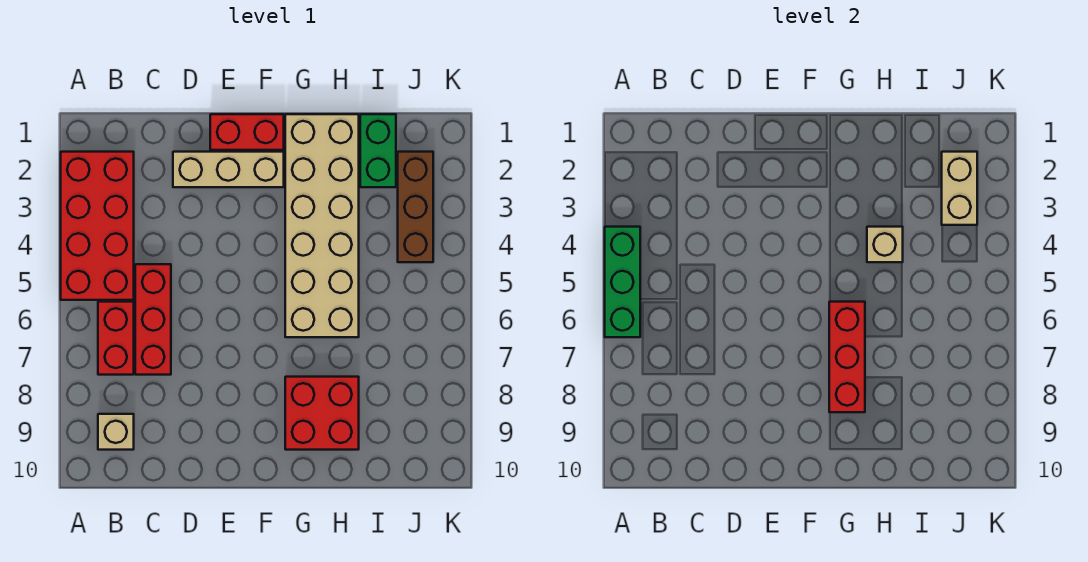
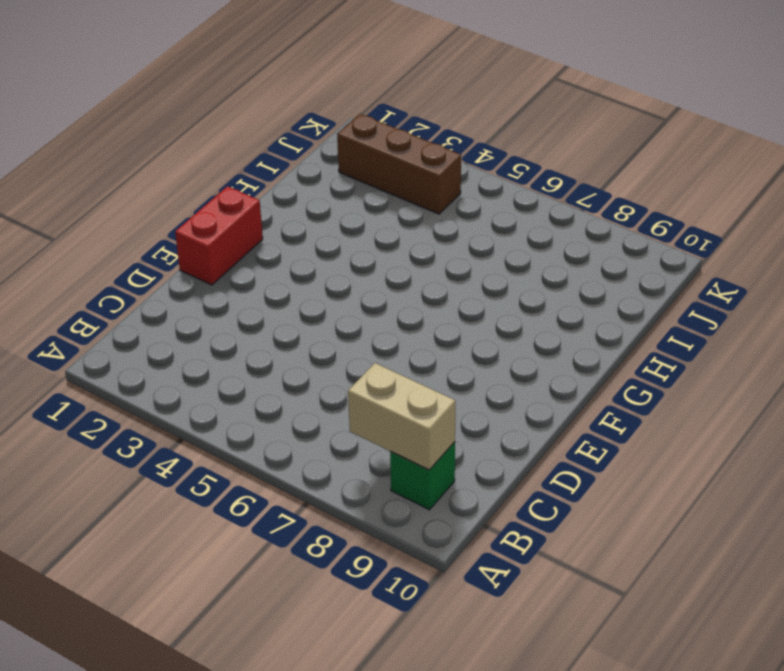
tan 1x2 brick [348,363,455,470] -> tan 1x2 brick moved to [942,152,977,225]
green 1x1 brick [390,442,455,510] -> tan 1x1 brick [98,414,134,450]
none -> red 2x4 brick [61,152,134,300]
none -> red 1x2 brick [98,302,134,375]
none -> red 1x3 brick [135,264,171,375]

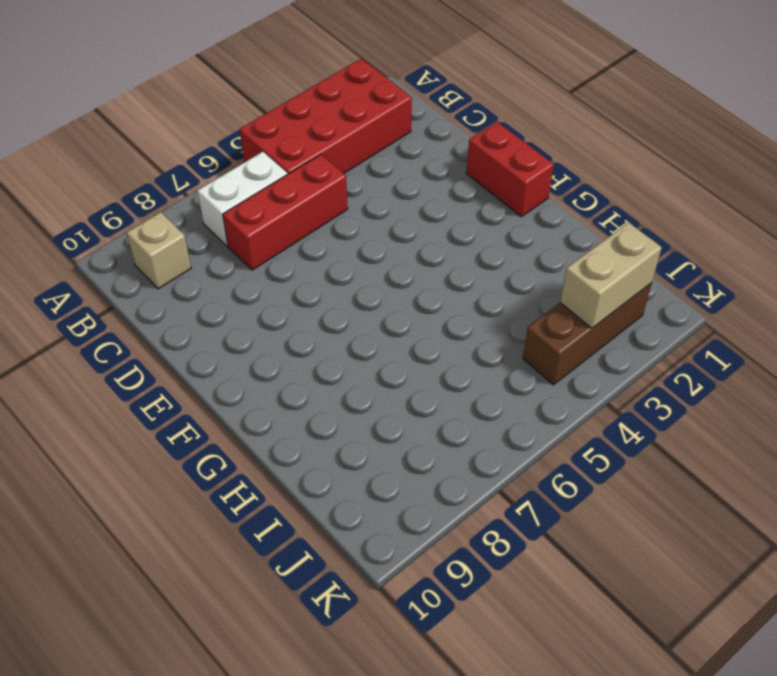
white 1x2 brick [198,152,287,246] -> red 1x2 brick [98,302,134,375]
none -> tan 1x3 brick [173,152,284,187]
none -> tan 2x6 brick [285,114,359,337]
none -> red 2x2 brick [285,377,359,450]

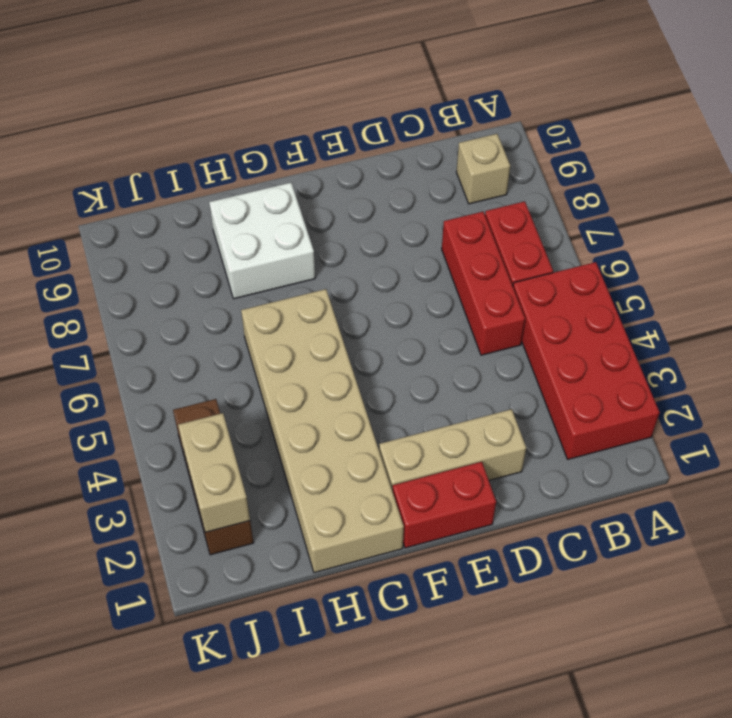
white 2x2 brick [209,183,315,299] -> red 2x2 brick [285,377,359,450]
none -> green 1x2 brick [360,114,396,187]
none -> green 1x3 brick [605,227,640,337]
none -> red 1x3 brick [829,302,865,412]

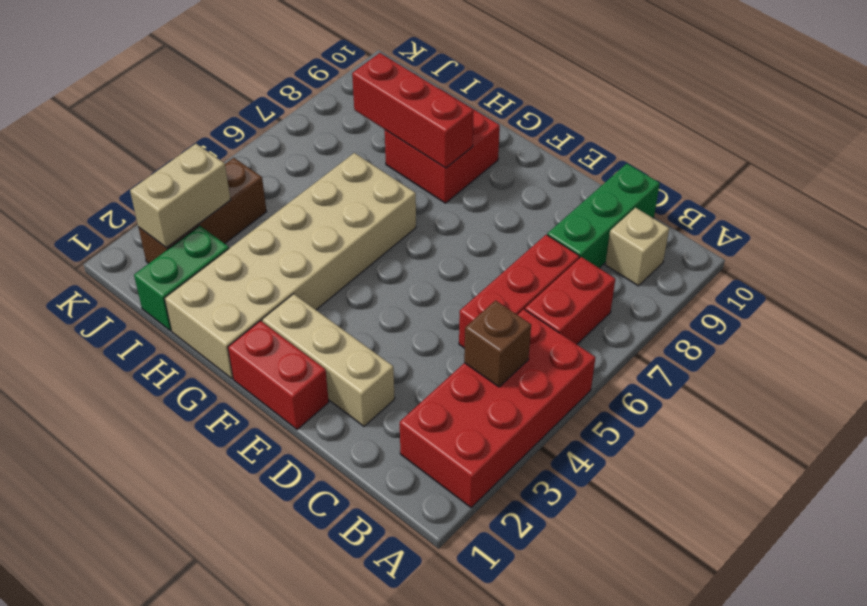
brown 1x1 brick [464,301,531,387] -> none
green 1x3 brick [547,164,660,268] -> green 1x3 brick moved to [605,227,640,337]
red 1x3 brick [352,53,474,168] -> red 1x3 brick turned to [829,302,865,412]
none -> tan 1x1 brick [867,227,903,262]

